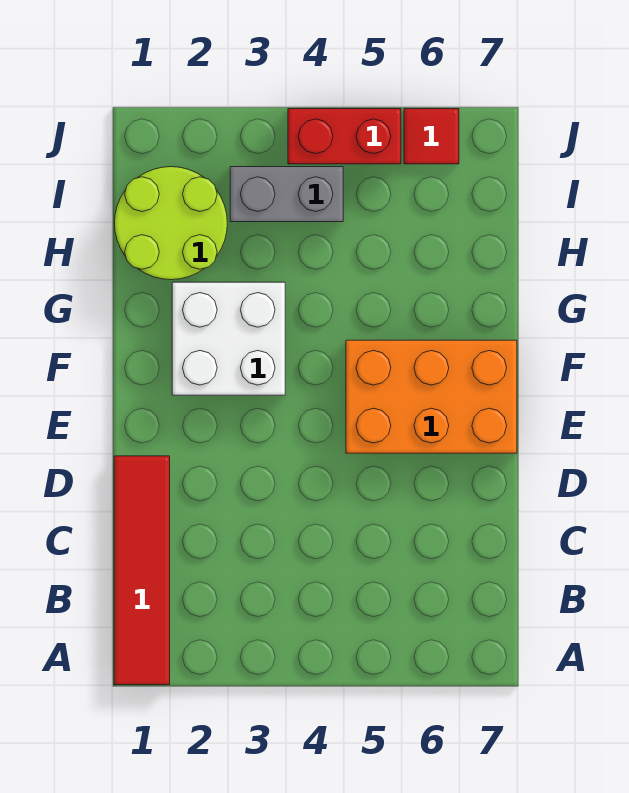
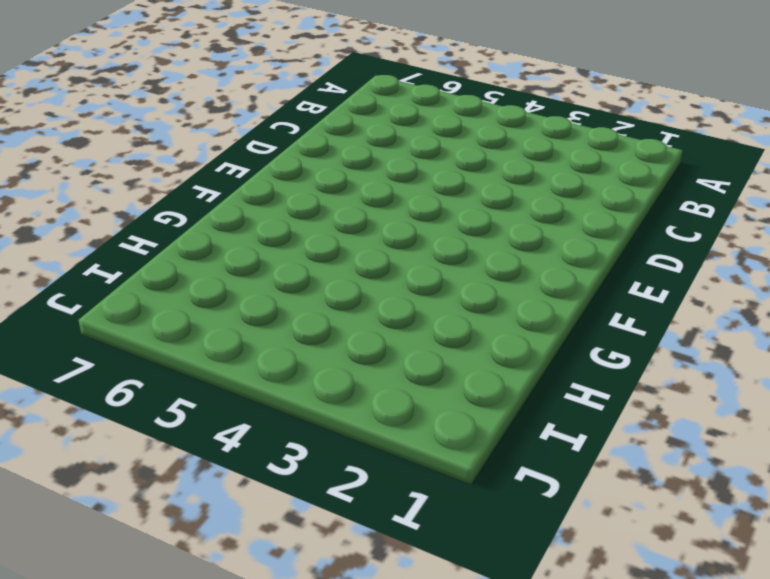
none -> red 1x4 tile [114,456,170,685]
none -> orange 2x3 brick [346,340,517,453]

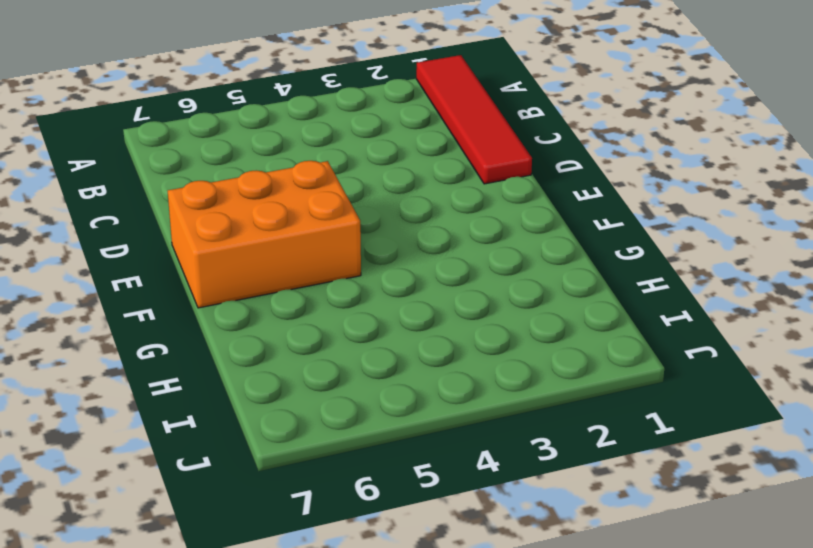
none -> white 2x2 brick [172,282,285,395]
none -> lime 2x2 round brick [115,167,227,280]

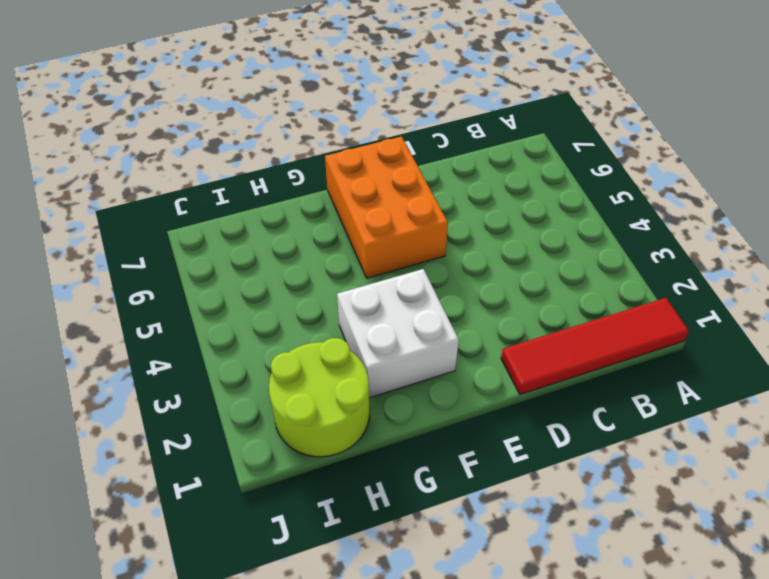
none -> grey 1x2 brick [230,167,343,222]
none -> red 1x2 brick [288,109,401,164]

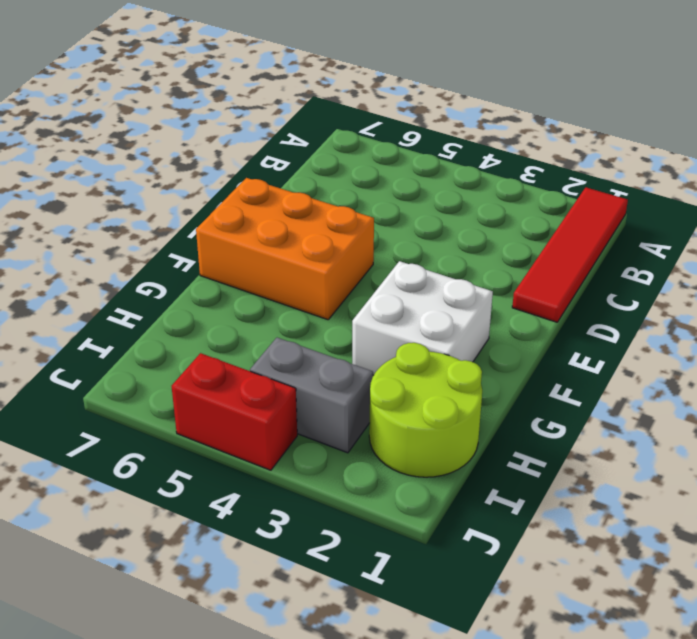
none -> red 1x1 tile [404,109,459,164]

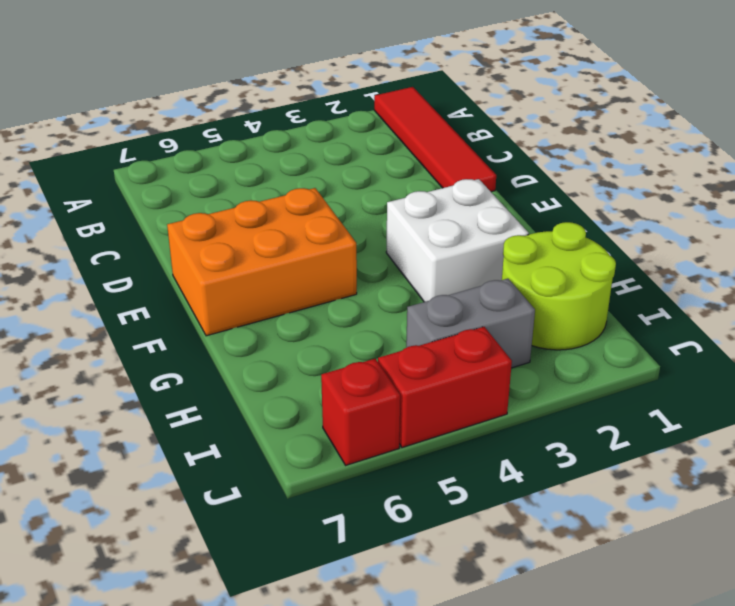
red 1x1 brick [321,359,400,465] -> red 1x1 tile [404,109,459,164]

